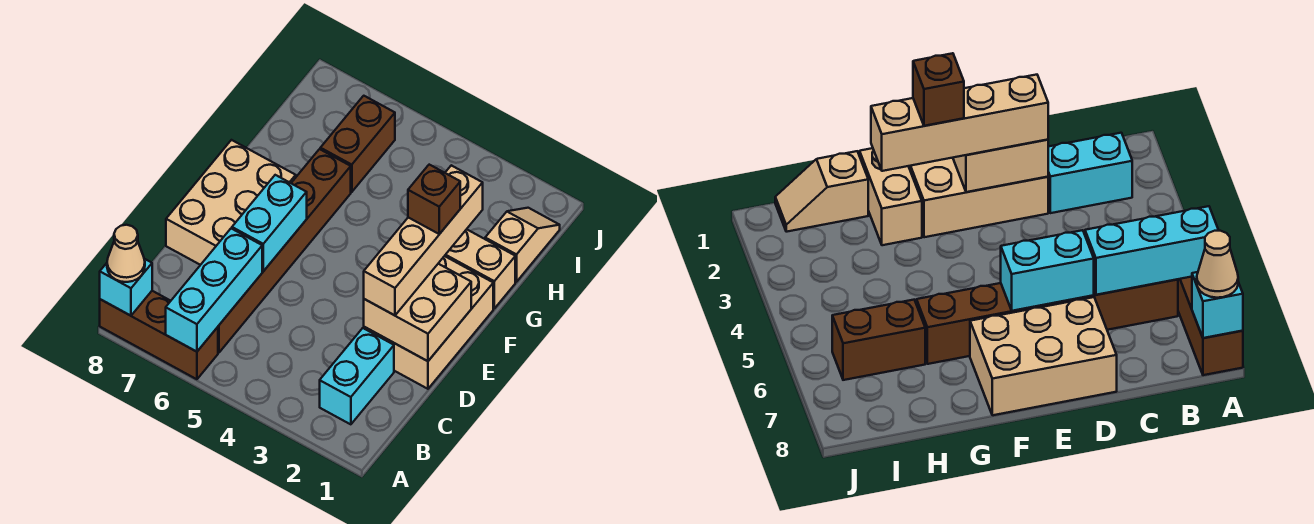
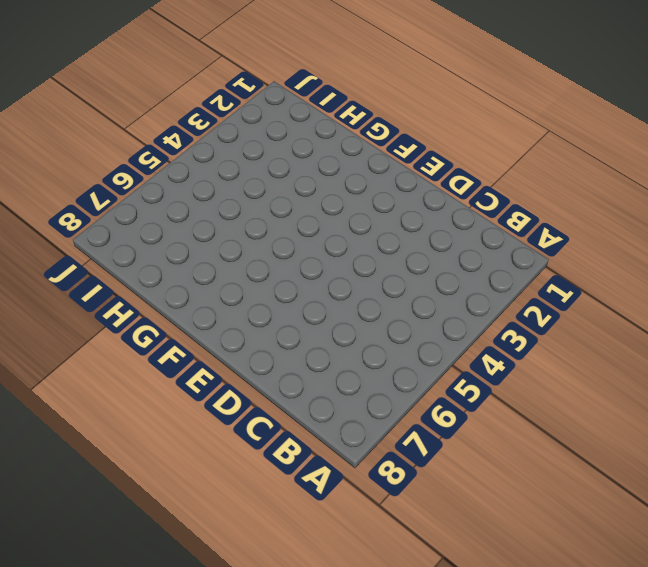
none -> brown 1x3 brick [100,291,218,379]
none -> cyan 1x2 brick [320,328,394,424]
none -> brown 1x6 brick [218,149,351,352]

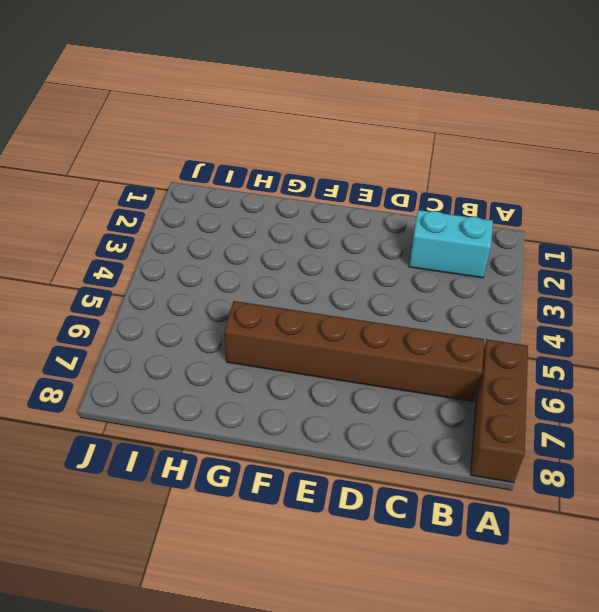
none -> tan 2x3 brick [364,256,493,389]
none -> tan 2x3 brick [166,140,296,265]
none -> tan 1x2 brick [445,229,515,308]

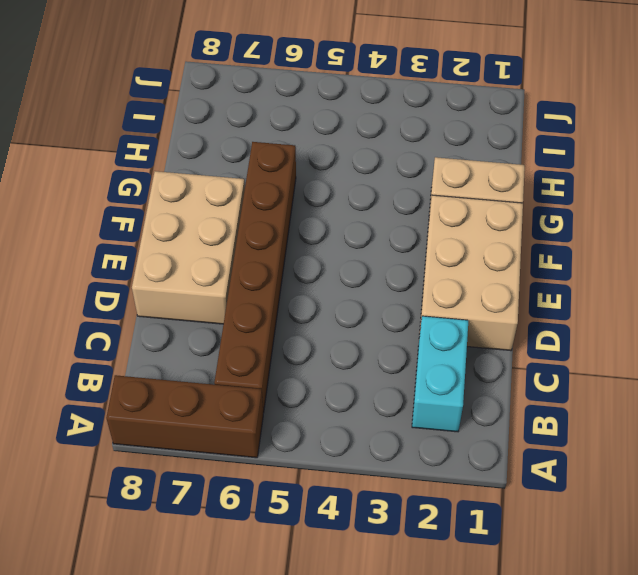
none -> tan 1x2 slope [485,208,560,282]
none -> brown 1x2 brick [320,96,395,192]
none -> cyan 1x3 brick [166,229,262,352]

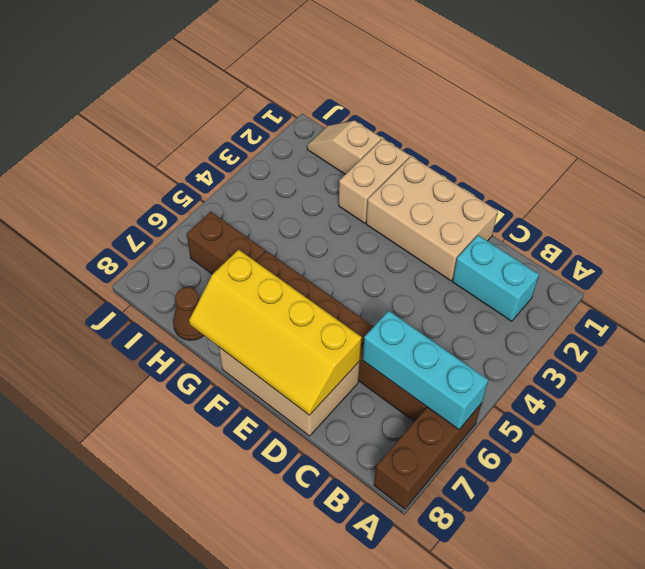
yellow 2x4 slope [189,250,362,415] -> none
brown 1x1 cone [173,287,204,340] -> none
none -> cyan 1x1 brick [100,259,152,316]
none -> tan 2x2 brick [364,264,471,361]
none -> cyan 1x2 brick [232,175,307,271]

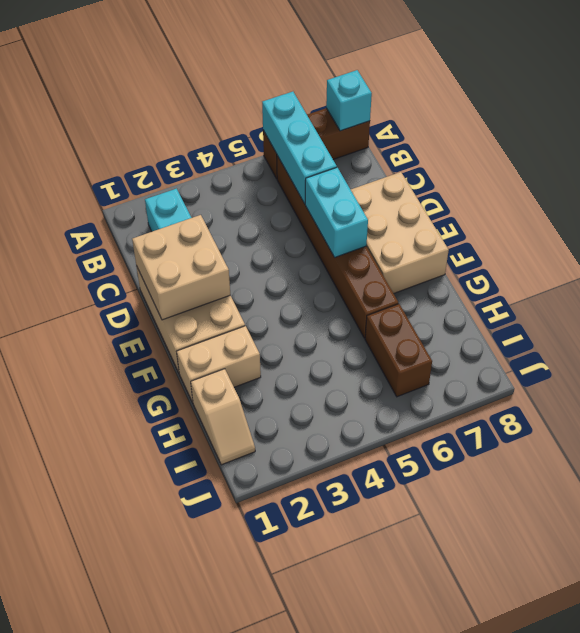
none -> tan 1x1 cone [107,225,145,282]
none -> tan 1x4 brick [364,165,483,315]
none -> brown 1x1 brick [408,165,460,234]

